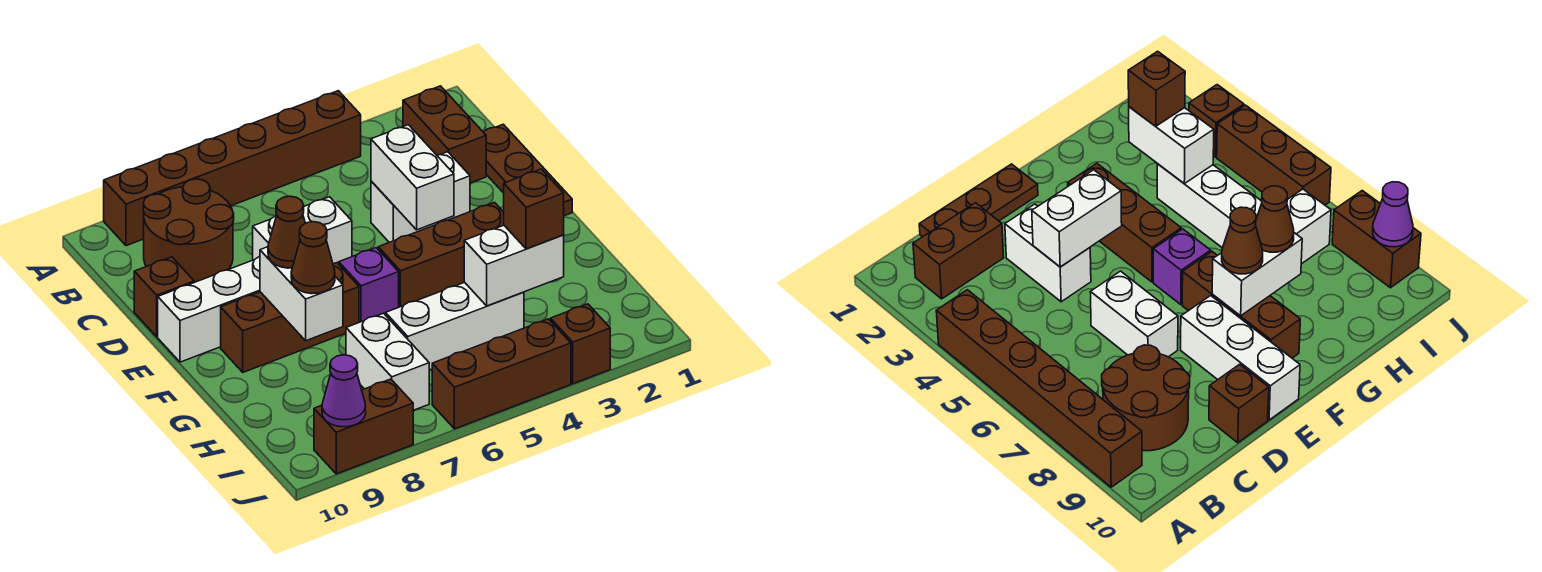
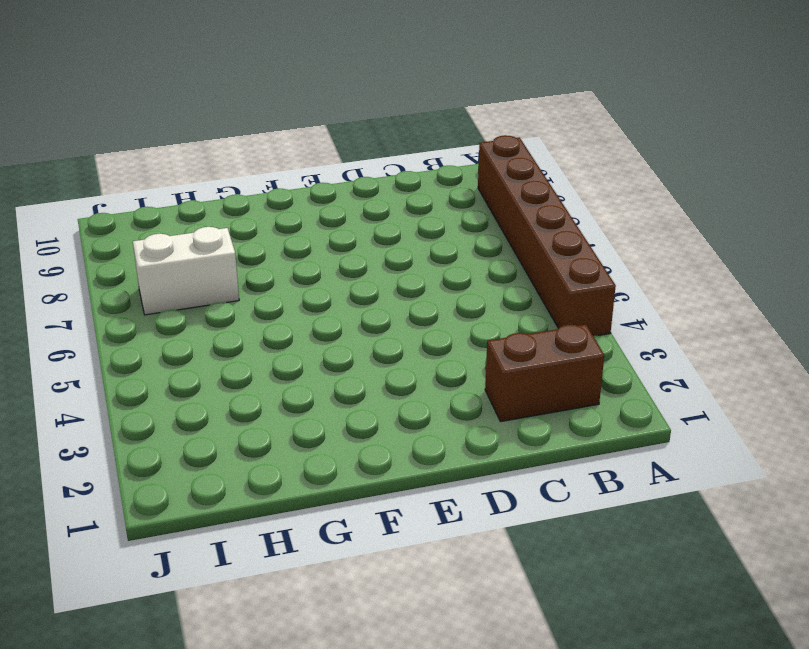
none -> brown 2x2 round brick [143,179,234,282]
none -> brown 1x3 plate [484,124,572,216]
none -> white 1x2 brick [371,152,470,242]

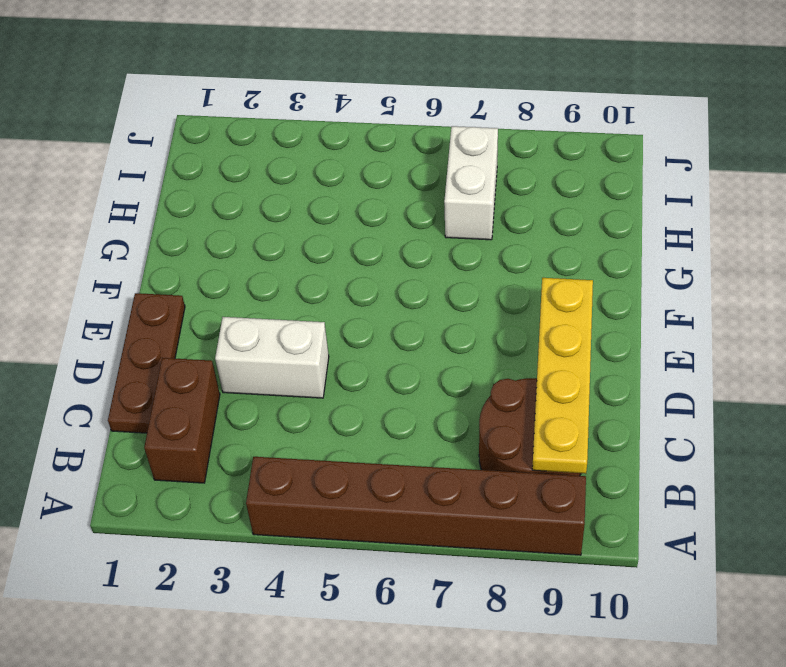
yellow 1x4 plate [532,278,593,474] -> none
none -> white 1x2 brick [253,197,352,264]
none -> brown 1x1 brick [134,257,194,337]
none -> white 1x3 brick [158,256,260,362]

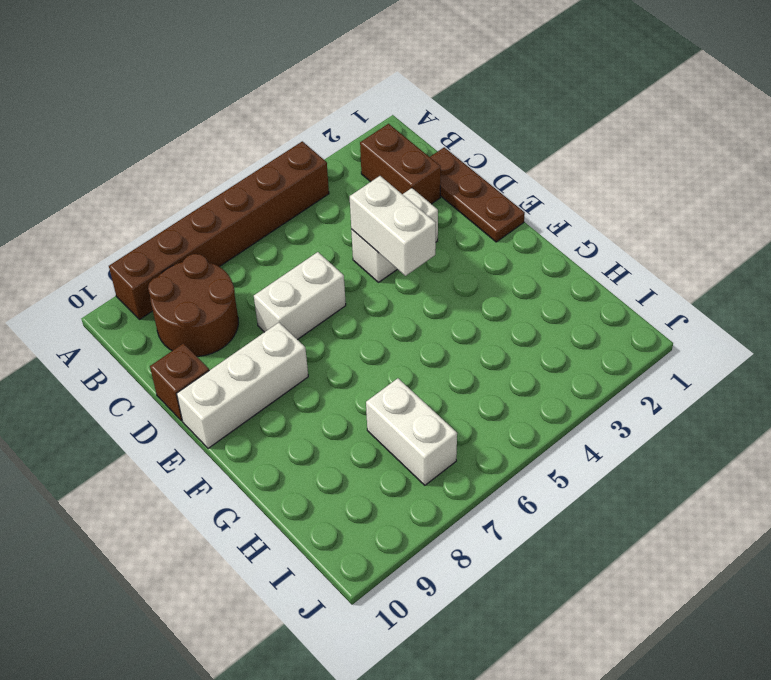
none -> brown 1x3 brick [378,203,504,307]
none -> purple 1x1 brick [339,248,399,322]
none -> brown 1x3 brick [221,263,359,372]

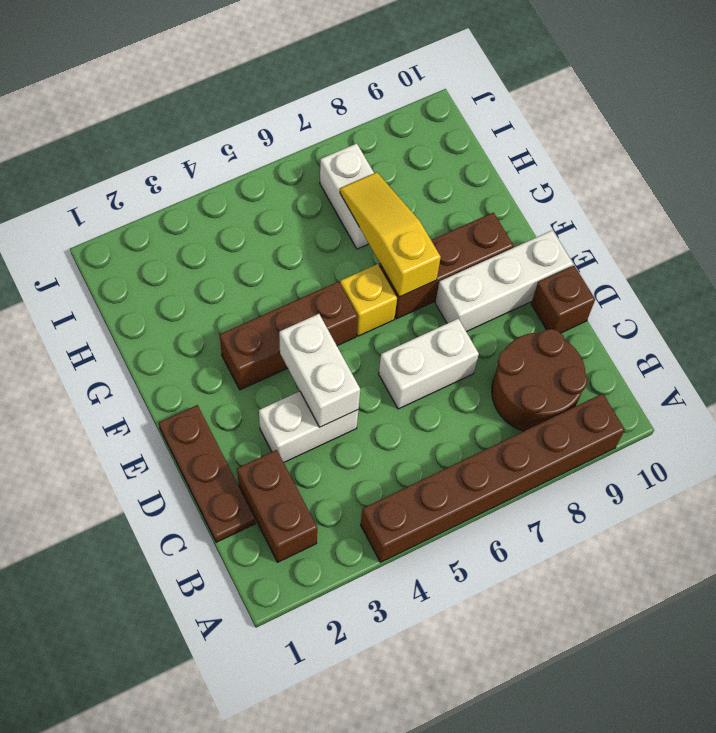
yellow 1x1 brick [340,264,397,336] -> purple 1x1 brick [339,248,399,322]
yellow 1x3 slope [340,172,441,297] -> none
none -> white 1x3 brick [386,282,524,370]
none -> brown 1x1 brick [551,304,610,384]
none -> brown 1x3 brick [432,319,571,429]

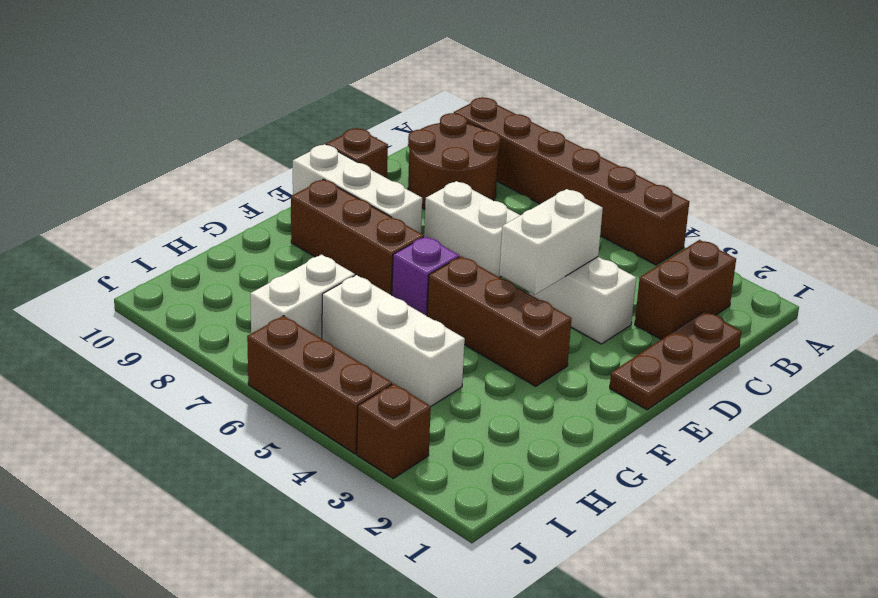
none -> brown 1x2 brick [314,379,413,474]
none -> white 1x2 brick [260,247,343,341]
none -> white 1x2 brick [464,225,564,306]

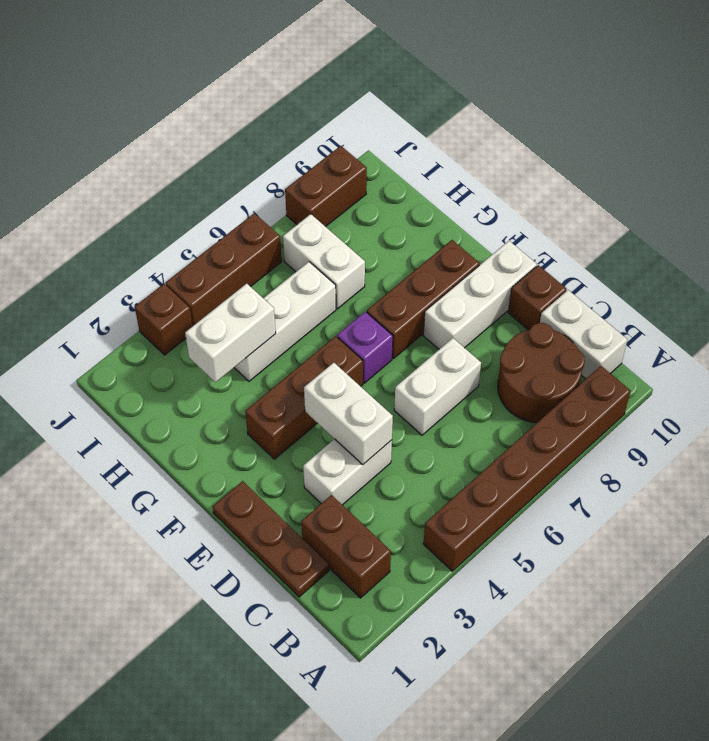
white 1x2 brick [540,290,627,379] -> white 1x2 brick moved to [260,247,343,341]
none -> purple 1x1 cone [322,355,366,427]
none -> brown 1x1 cone [268,196,305,268]
none -> brown 1x1 cone [291,222,335,294]

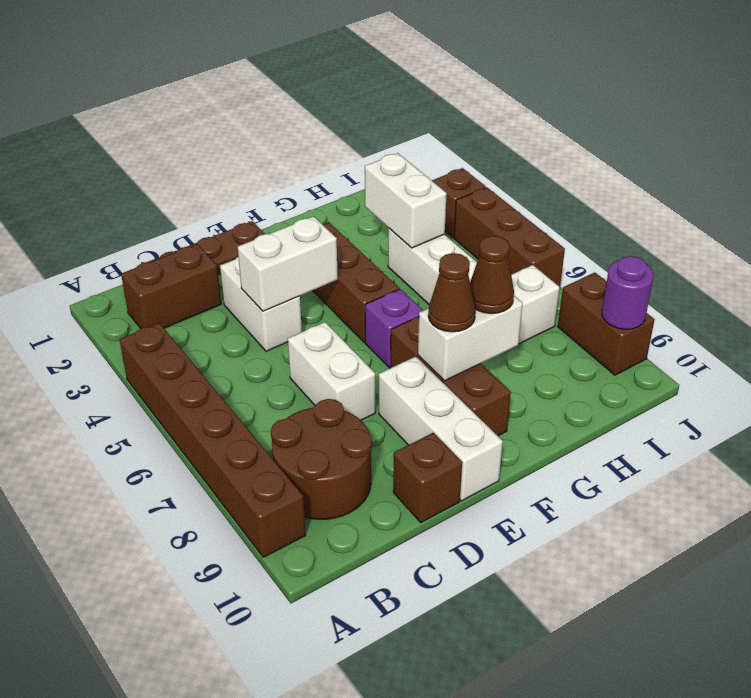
purple 1x1 round brick [602,256,653,329] -> purple 1x1 cone [322,355,366,427]
none -> brown 1x1 brick [504,169,564,249]

